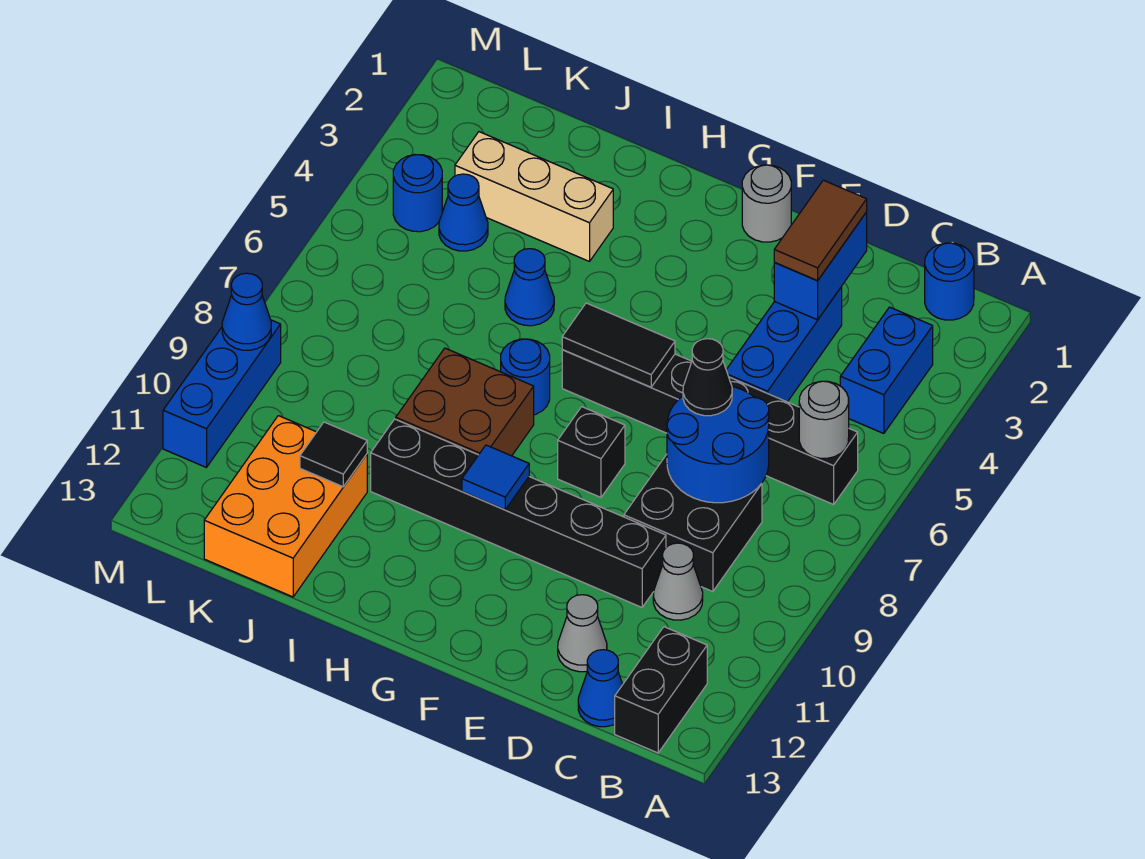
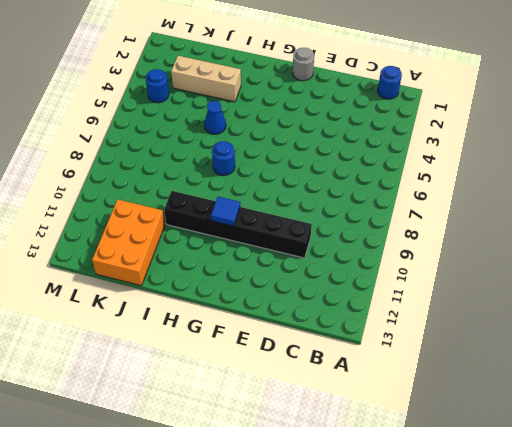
none -> blue 1x2 brick [840,307,933,434]
none -> black 1x6 brick [562,350,858,504]
none -> black 1x2 brick [615,627,707,753]

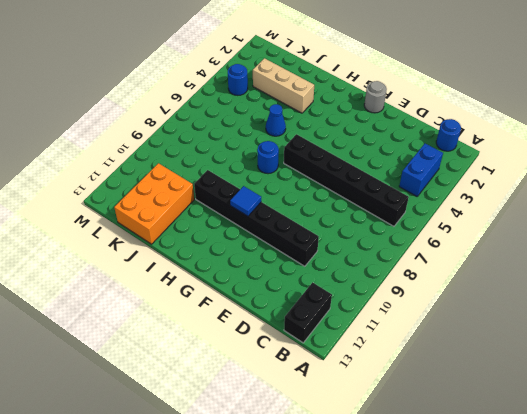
none -> black 2x2 brick [624,454,762,592]
none -> grey 1x1 cone [653,543,703,620]
none -> blue 1x1 cone [578,650,623,727]

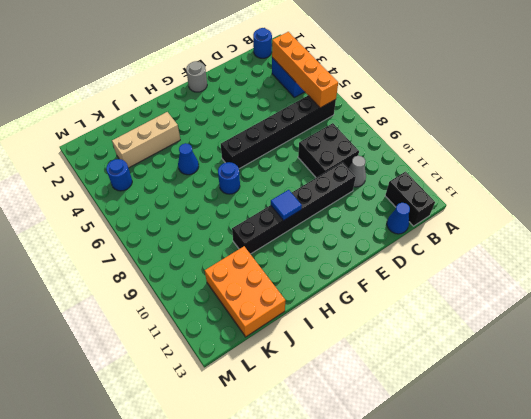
orange 1x4 brick [272,32,338,108] -> grey 1x1 round brick [799,381,849,458]
none -> blue 1x3 brick [726,287,842,402]
none -> grey 1x1 cone [558,595,607,672]
none -> black 1x1 brick [558,407,625,497]

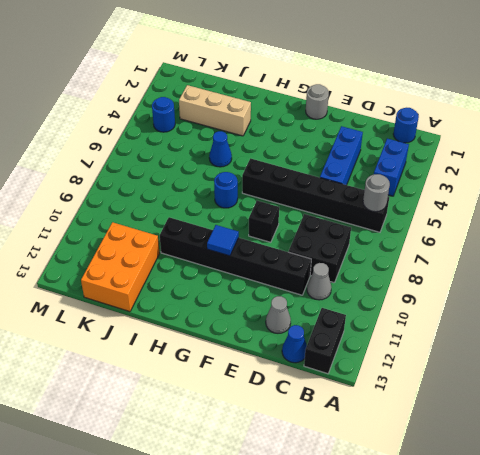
none -> brown 2x2 brick [396,348,534,456]
none -> blue 1x1 cone [439,174,488,251]
none -> blue 1x3 brick [163,320,281,468]

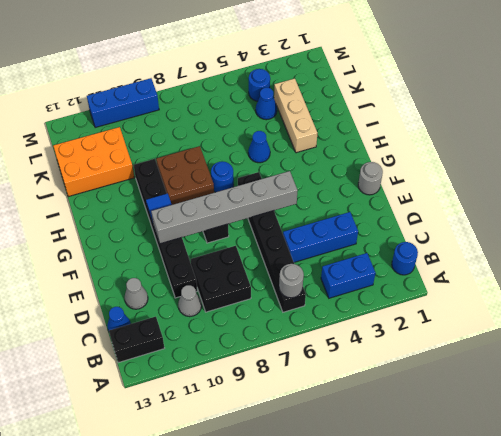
grey 1x6 brick [151,171,298,244] -> black 1x2 tile [562,303,675,387]
none -> blue 2x2 round brick [667,387,769,503]
none -> blue 1x2 brick [774,212,867,320]
none -> black 1x1 tile [300,422,367,487]

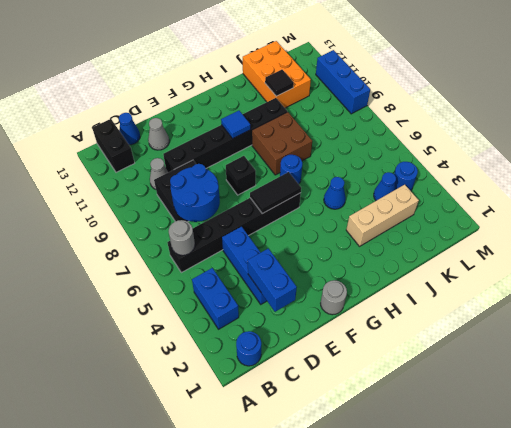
none -> blue 1x1 cone [222,273,271,350]
none -> brown 1x2 tile [774,180,867,280]
none -> black 1x1 cone [683,339,732,416]

